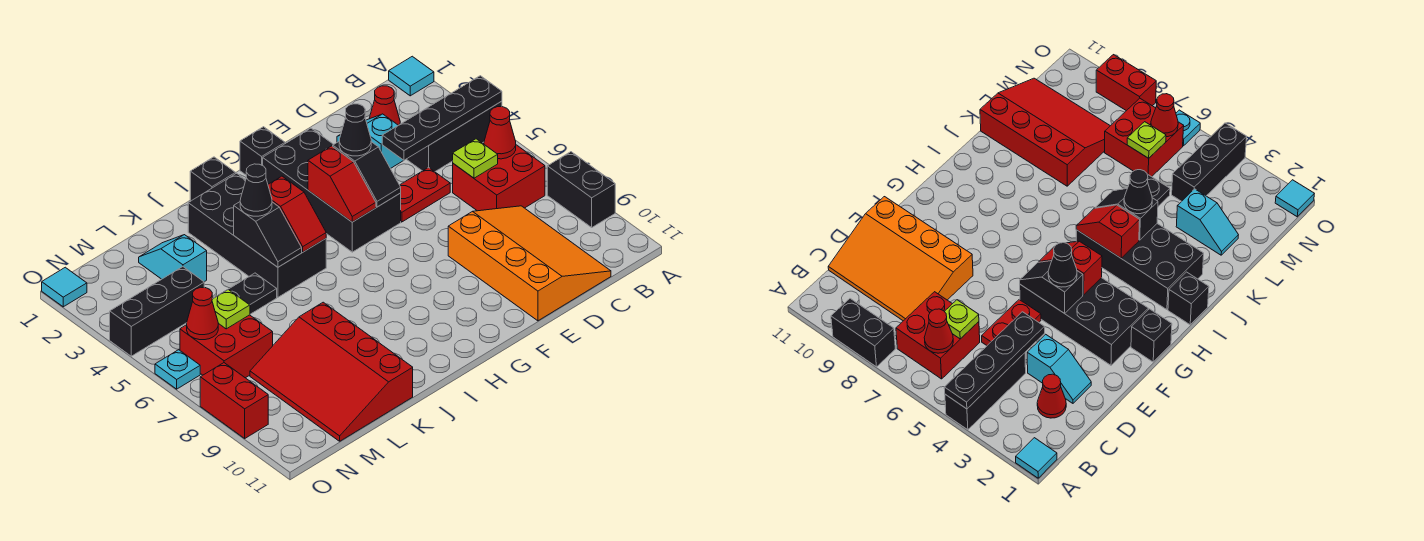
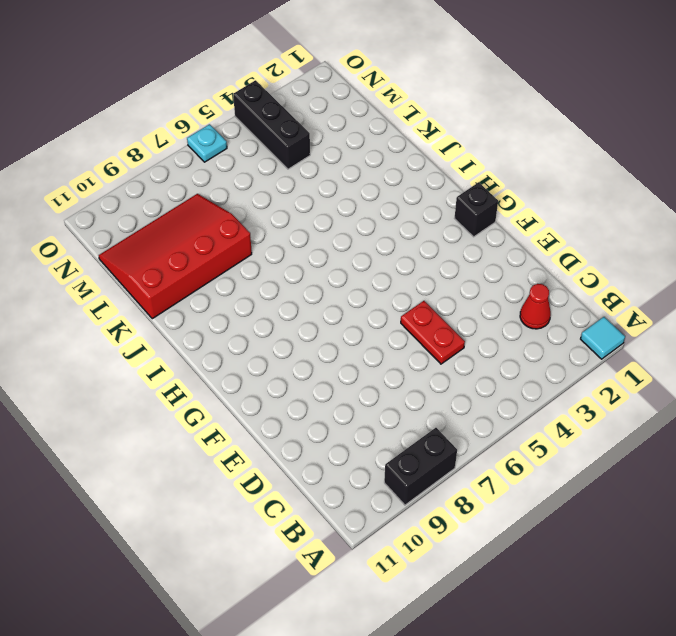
none -> black 1x3 brick [407,101,502,172]
none -> red 2x2 brick [453,145,545,211]
none -> orange 3x4 slope [448,206,611,321]
none -> cyan 1x2 slope [337,114,404,168]

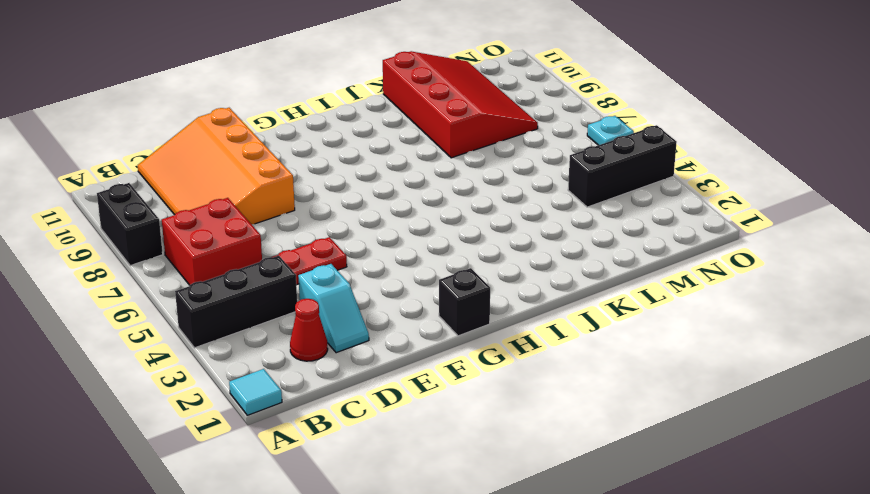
none -> black 2x4 brick [263,128,401,252]
none -> black 1x1 brick [190,157,236,201]
none -> black 2x4 brick [188,173,326,297]
none -> black 1x2 plate [228,273,277,314]

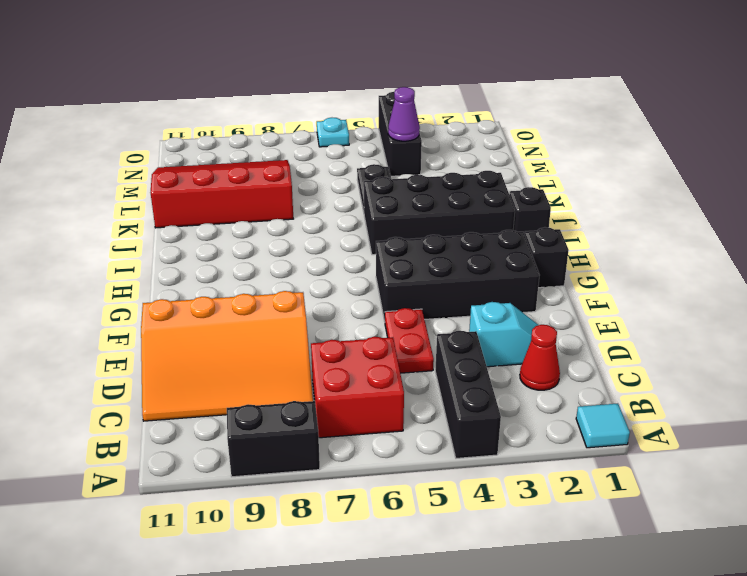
purple 1x1 cone [388,87,420,141] -> none
none -> cyan 1x2 slope [139,235,207,282]
none -> red 2x2 brick [180,315,273,378]
none -> cyan 1x1 tile [42,267,87,307]
none -> red 1x2 brick [200,363,268,438]

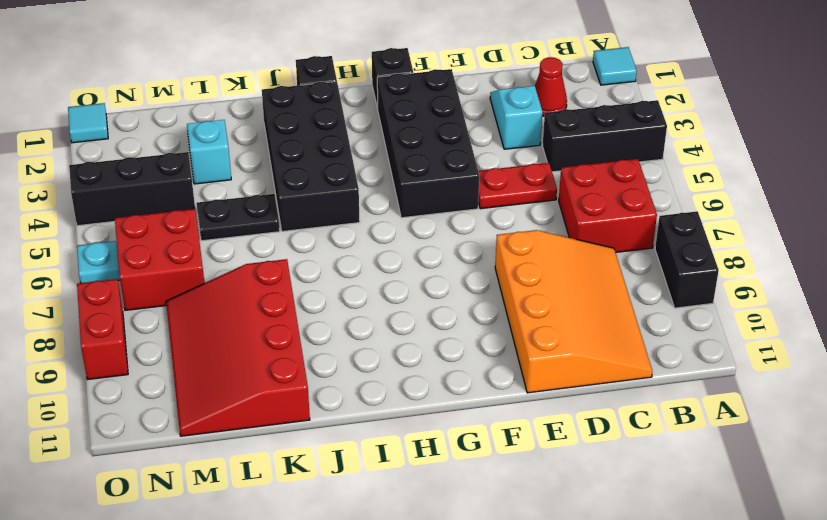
none -> black 1x4 plate [382,76,502,160]
none -> red 1x1 cone [484,107,516,159]
none -> lime 1x1 plate [453,139,498,178]
none -> black 1x2 slope [333,141,401,207]

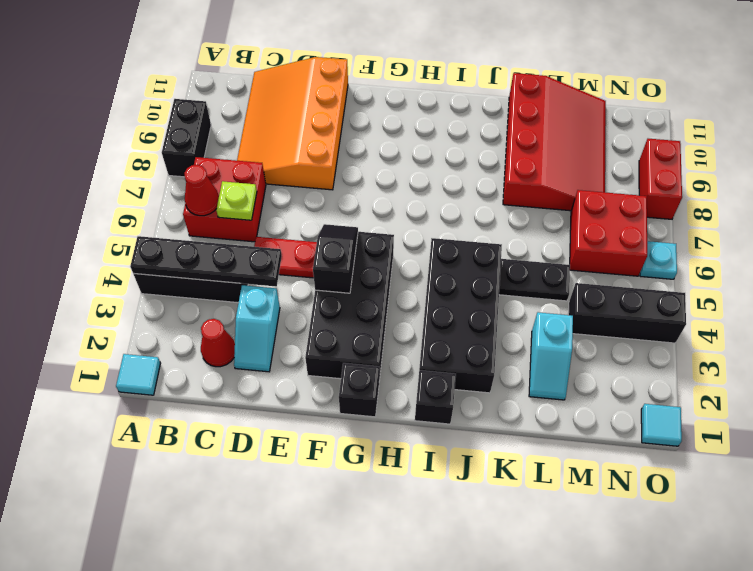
none -> red 1x2 slope [308,146,376,222]
none -> red 1x2 slope [268,176,326,252]
none -> black 1x2 slope [234,202,302,267]
none -> lime 1x1 plate [212,290,250,329]

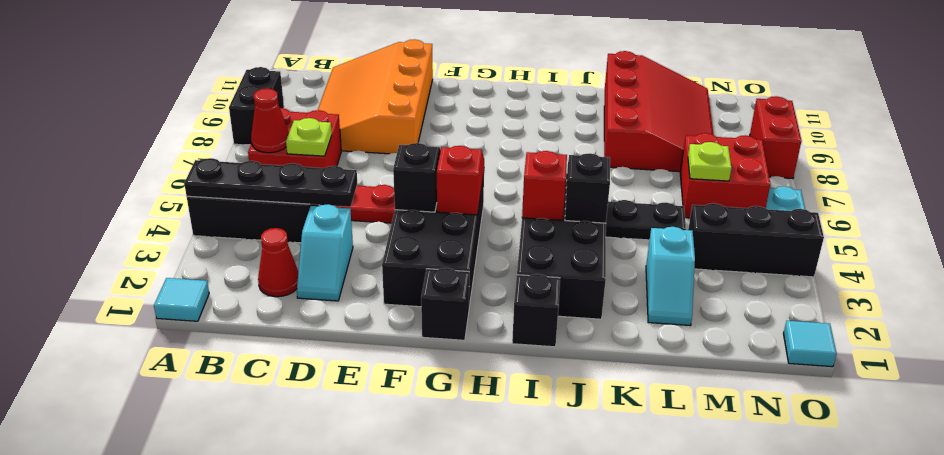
none -> red 1x1 cone [187,287,218,340]
none -> black 1x1 cone [339,104,371,156]
none -> black 1x1 cone [240,164,272,216]

